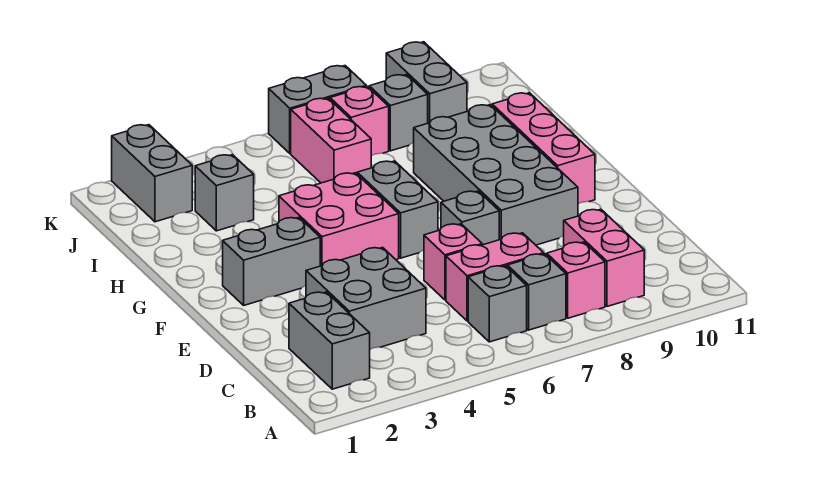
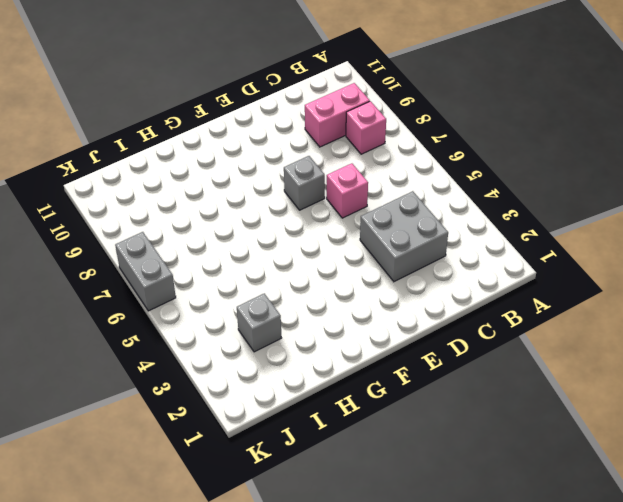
none -> grey 1x2 brick [289,292,370,389]
none -> grey 1x1 brick [468,266,527,342]
none -> grey 1x1 brick [507,254,566,330]

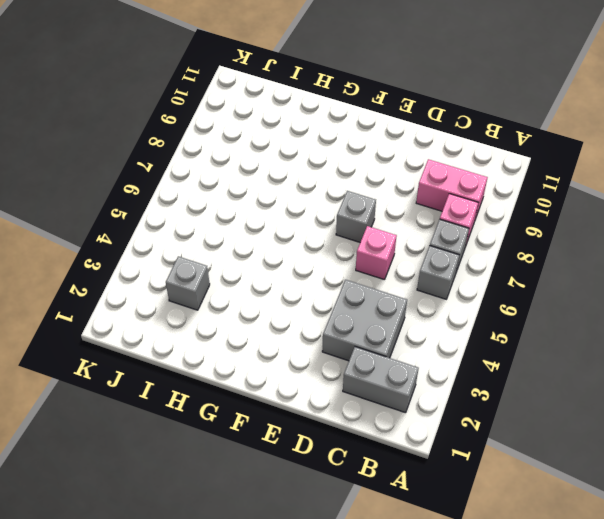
none -> pink 1x2 brick [446,233,544,321]
none -> grey 2x4 brick [414,105,578,245]
none -> grey 1x2 brick [223,218,320,305]

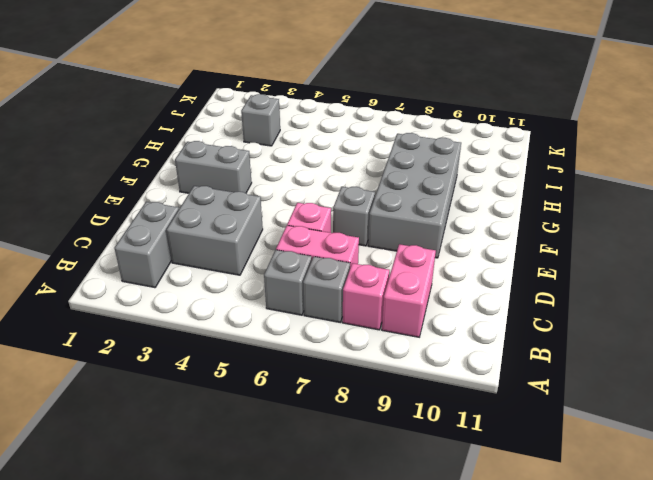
none -> pink 2x2 brick [279,173,399,266]
none -> grey 1x2 brick [357,161,438,258]
none -> pink 1x3 brick [492,93,595,204]

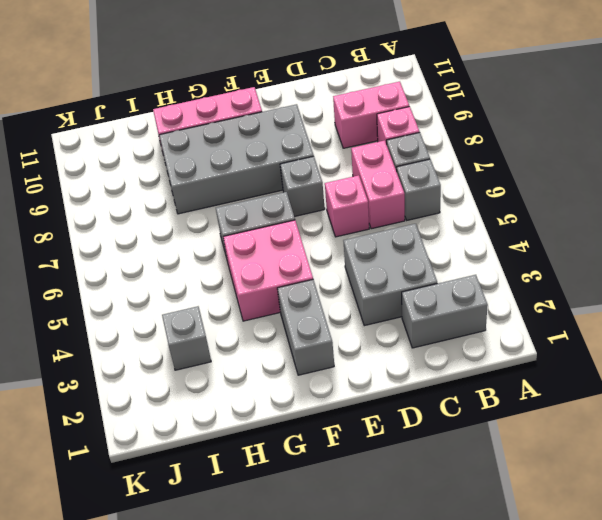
none -> pink 1x2 brick [291,98,371,183]
none -> grey 1x2 brick [112,125,192,222]
none -> pink 1x1 brick [330,86,389,156]

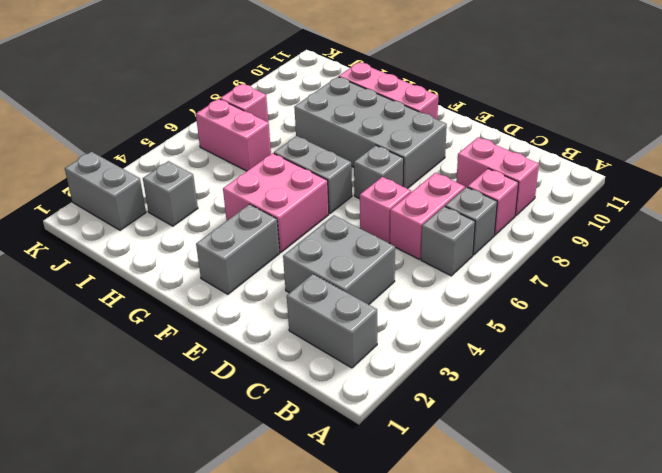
none -> grey 1x1 brick [369,75,428,151]
none -> grey 1x2 brick [386,42,467,123]
none -> grey 1x2 brick [269,66,366,153]

